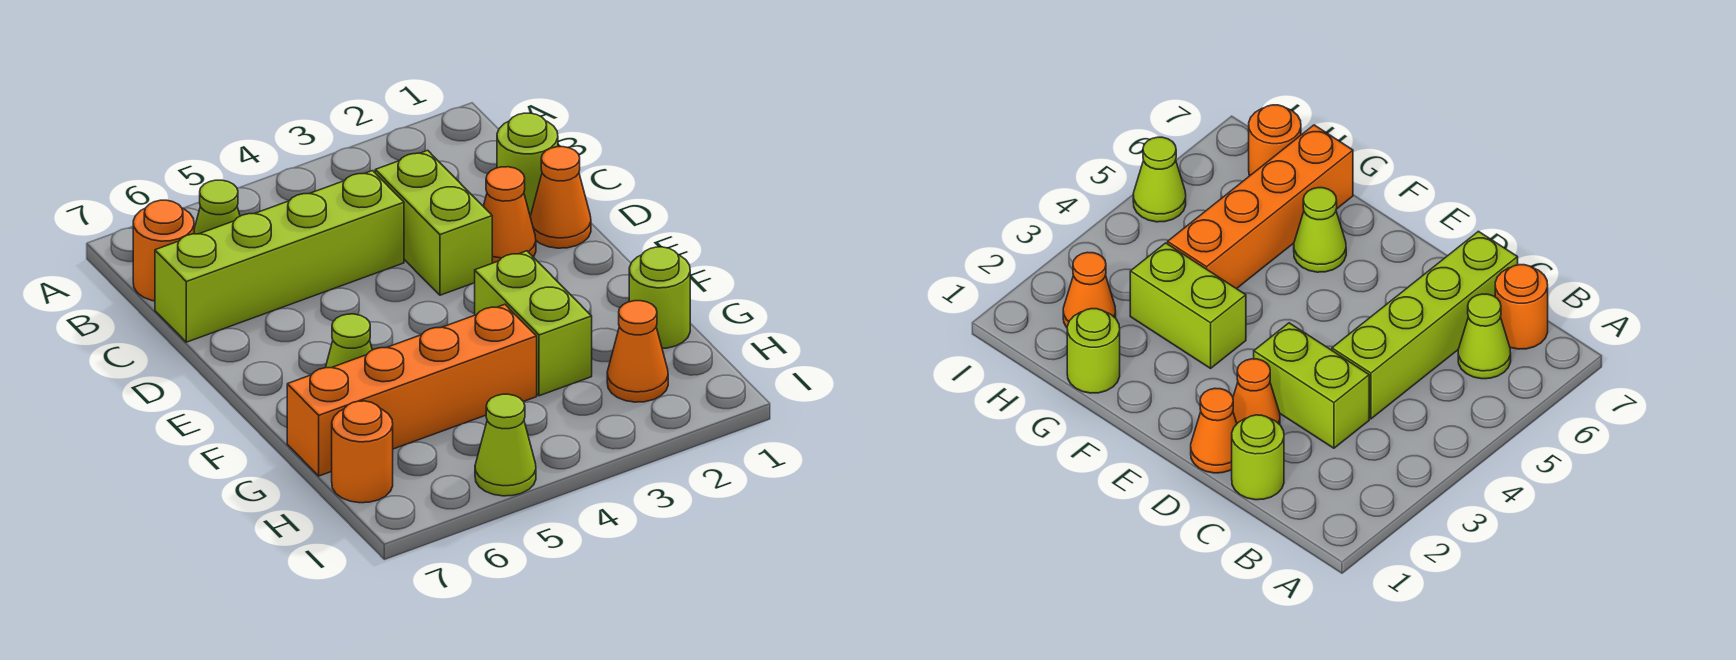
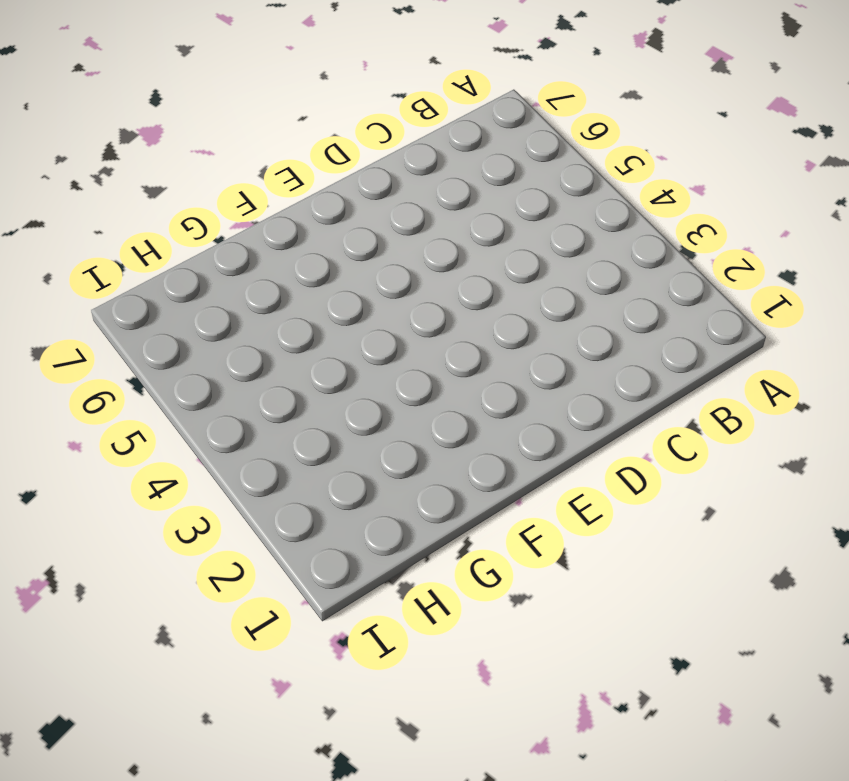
none -> lime 1x1 cone [194,180,240,234]
none -> orange 1x1 round brick [133,200,194,301]
none -> lime 1x1 round brick [497,113,558,215]

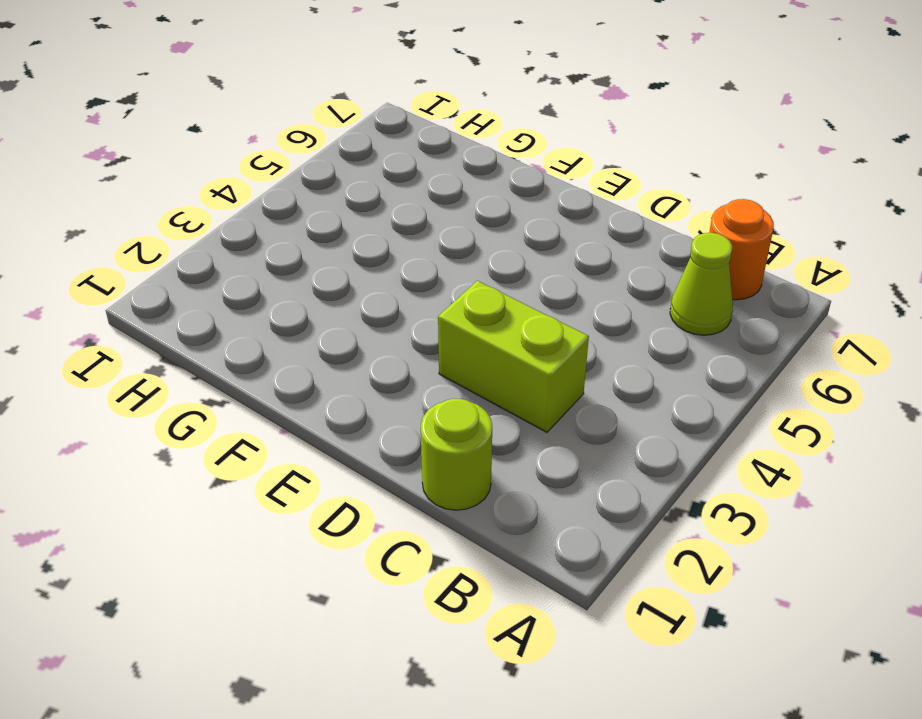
none -> lime 1x4 brick [155,171,404,342]
none -> orange 1x1 cone [530,147,591,248]
none -> orange 1x1 cone [483,167,536,263]

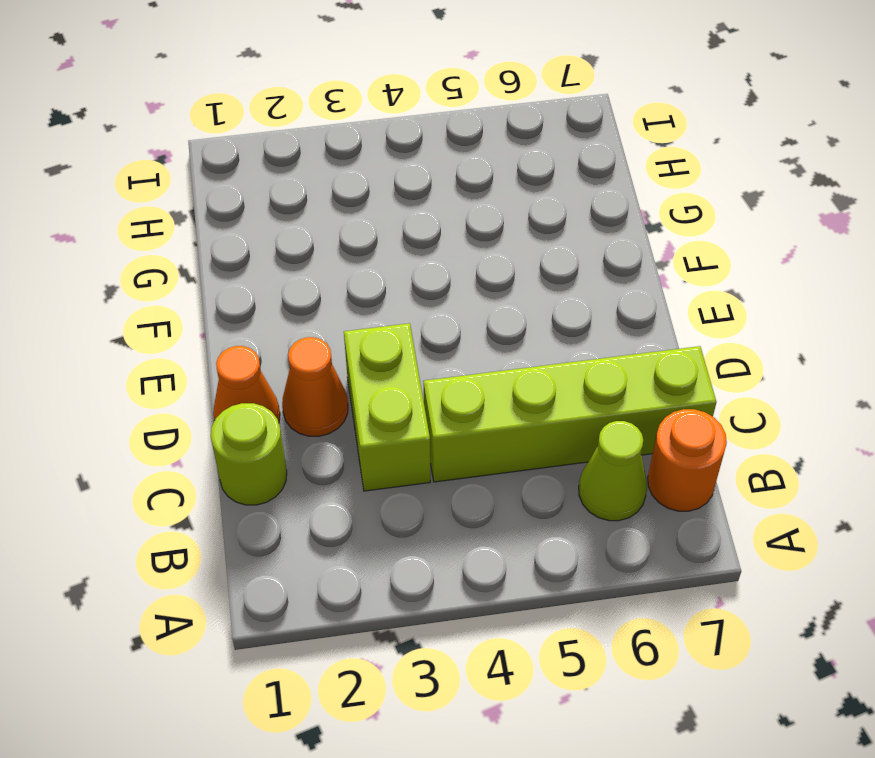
none -> lime 1x2 brick [475,251,592,396]
none -> lime 1x1 cone [325,314,372,368]
none -> lime 1x1 round brick [629,247,690,348]

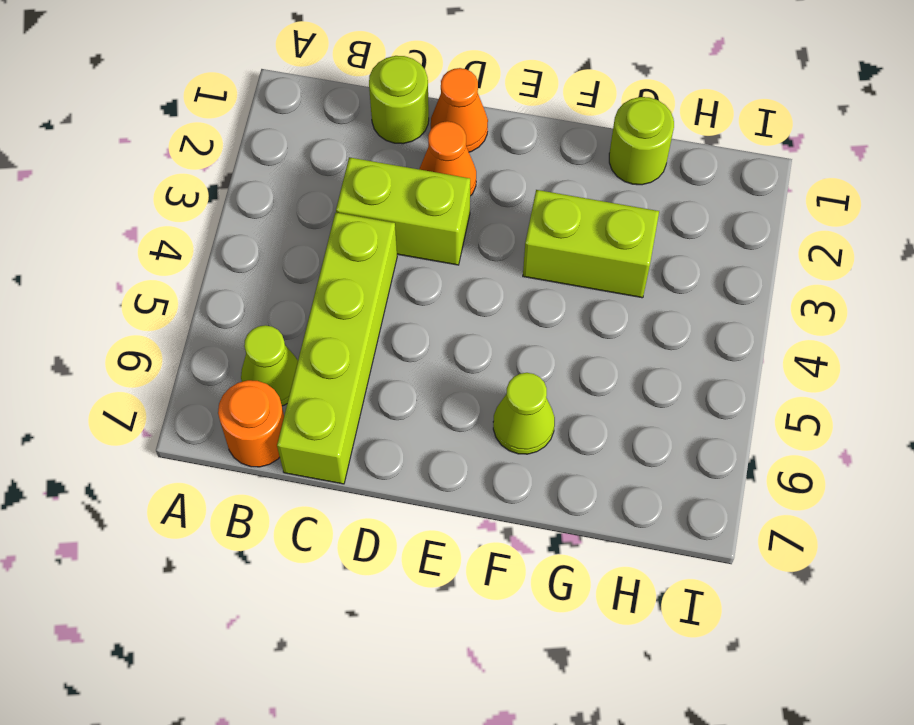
none -> orange 1x4 brick [287,304,537,476]
none -> orange 1x1 cone [607,301,668,402]
none -> orange 1x1 round brick [332,401,393,503]

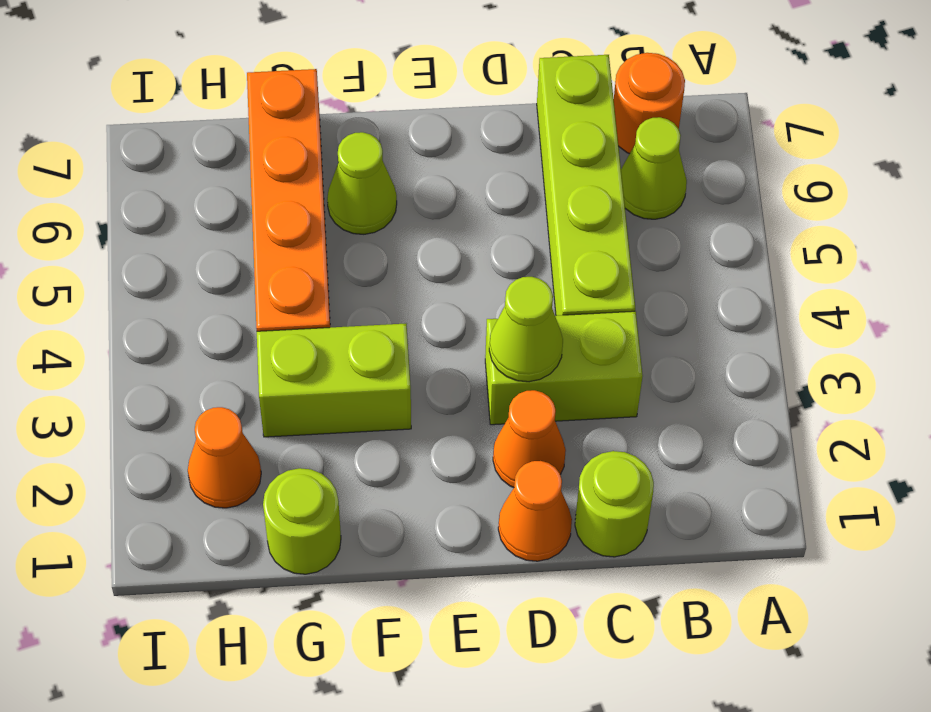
lime 1x1 cone [489,277,563,382] -> lime 1x1 cone moved to [475,394,536,496]
none -> orange 1x1 round brick [332,401,393,503]

